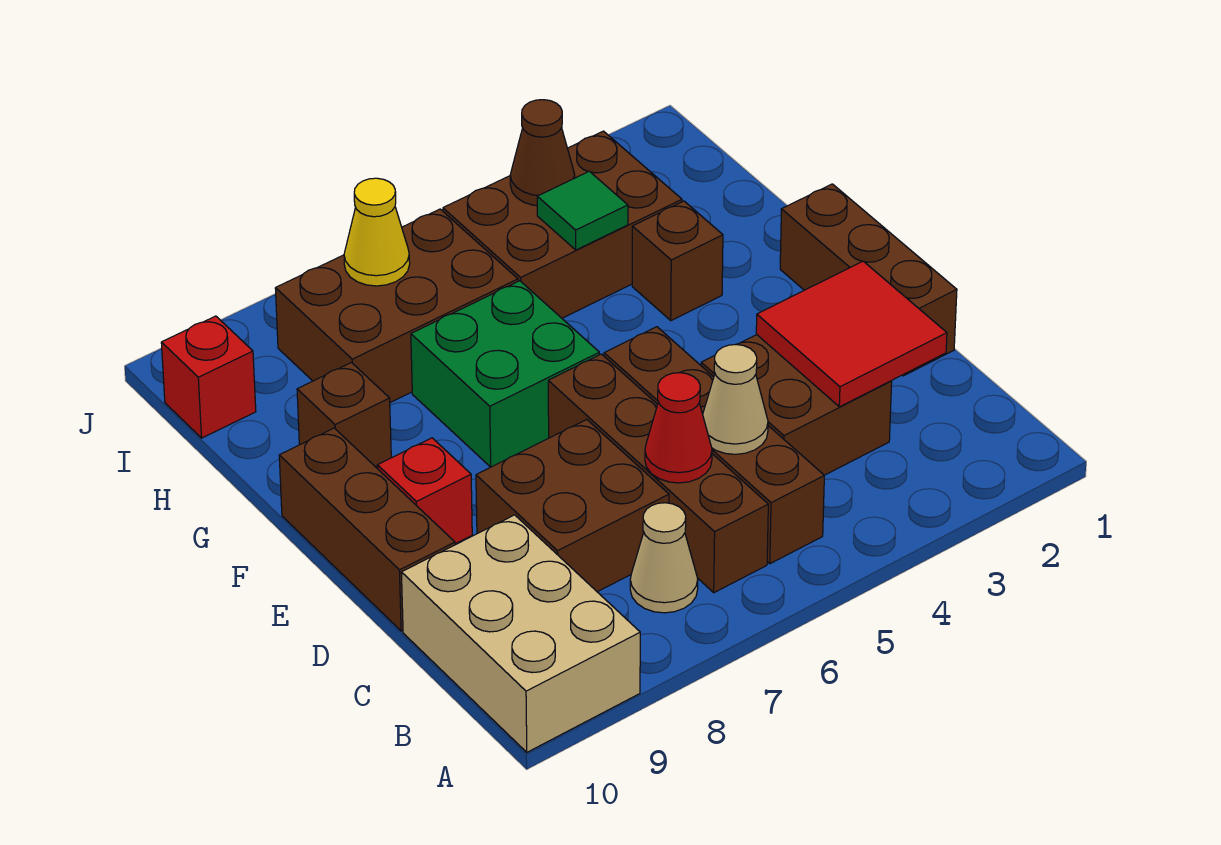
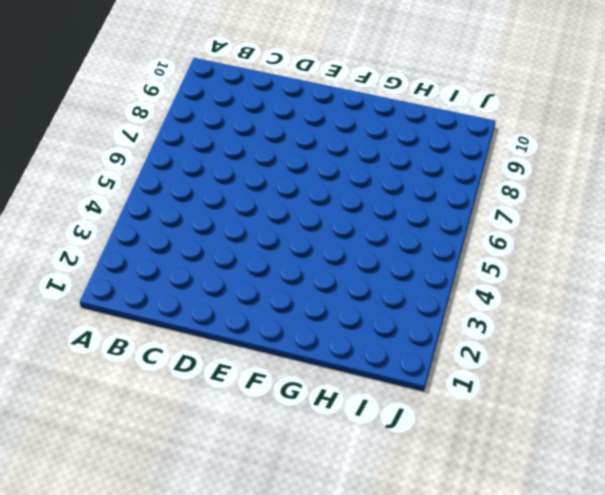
none -> tan 2x3 brick [401,515,640,752]
none -> brown 1x4 brick [604,327,824,564]
none -> brown 1x4 brick [548,354,768,593]

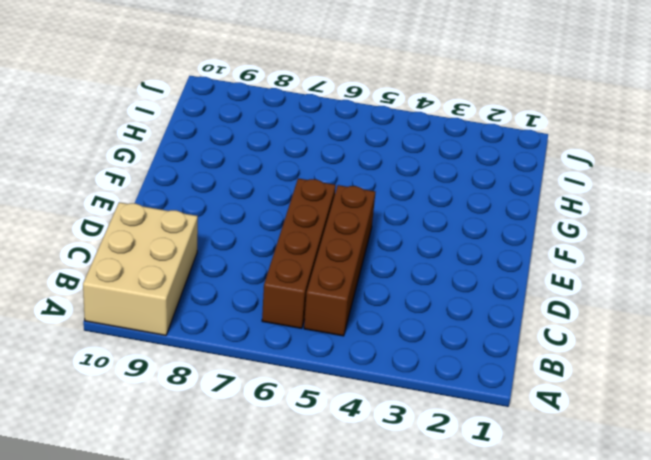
none -> tan 1x1 cone [630,503,698,613]
none -> brown 2x2 brick [701,335,892,475]
none -> brown 2x2 brick [476,420,669,592]

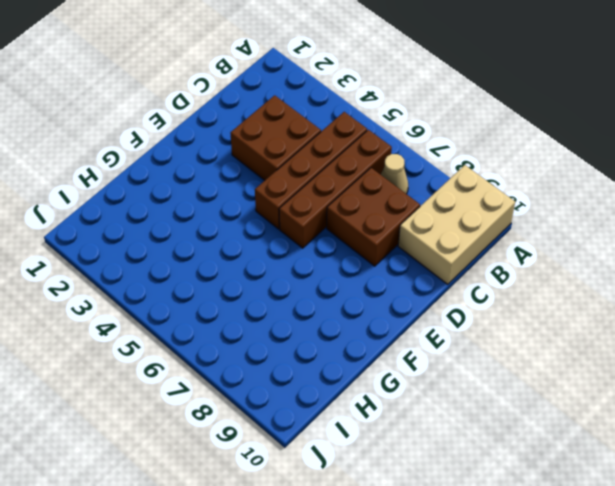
none -> brown 1x3 brick [780,184,957,376]
none -> brown 1x3 brick [279,428,455,631]
none -> red 1x1 brick [377,438,472,544]

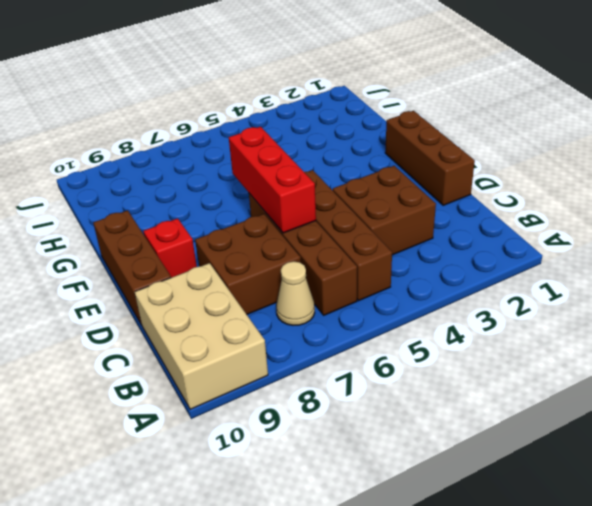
red 1x3 brick [229,127,316,233] -> none
none -> green 2x2 brick [411,281,599,467]
none -> brown 1x1 brick [632,201,723,321]
none -> brown 1x1 brick [297,363,391,467]

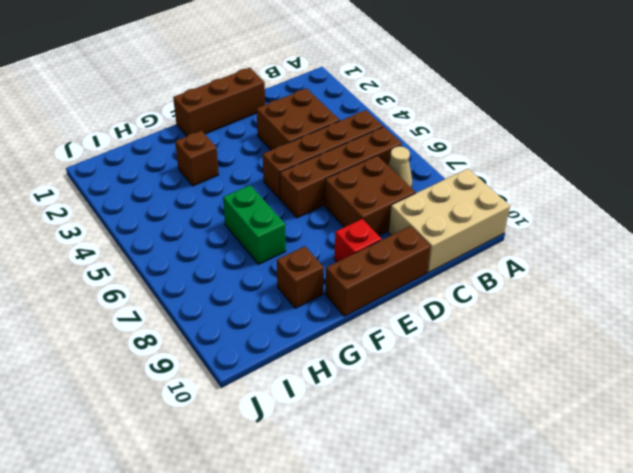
green 1x2 brick [223,185,286,264] -> green 2x2 brick [411,281,599,467]
none -> brown 2x3 brick [443,131,682,318]
none -> brown 2x3 brick [275,209,518,403]
none -> red 1x1 brick [161,316,256,438]

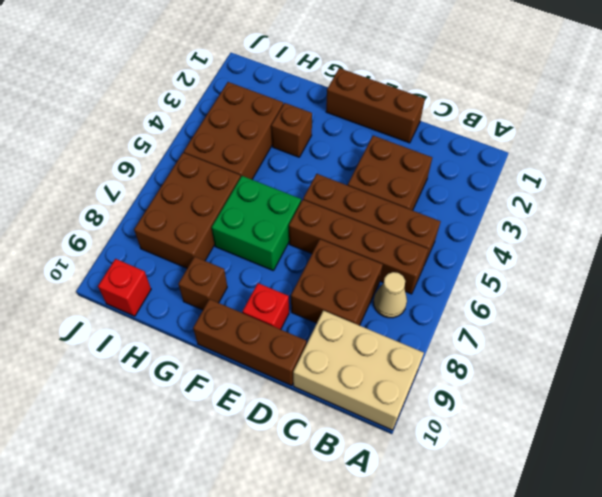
none -> red 2x2 tile [756,261,947,407]
none -> tan 1x1 cone [703,345,768,454]
none -> red 1x1 cone [645,373,712,483]

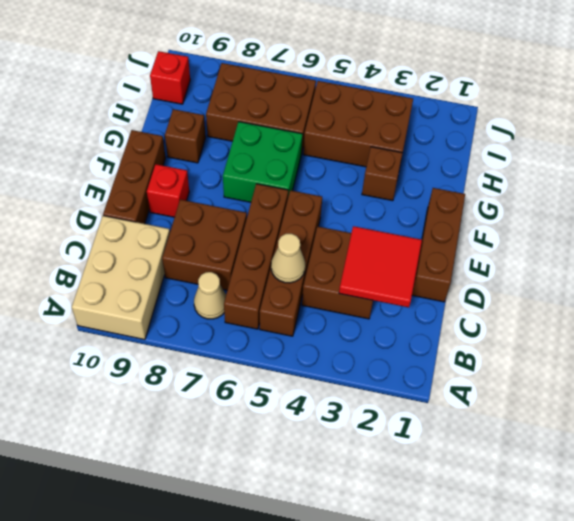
none -> red 1x1 cone [645,373,712,483]
none -> green 1x1 tile [537,171,628,250]
none -> brown 1x1 cone [510,100,575,206]

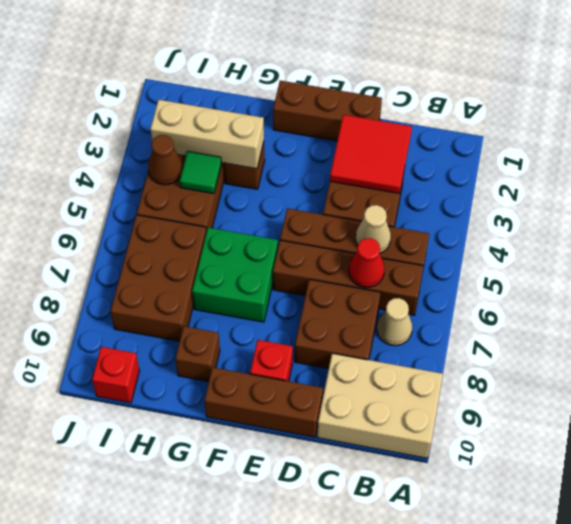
tan 1x3 brick [150,100,264,169] -> none
none -> yellow 1x1 cone [344,178,410,286]

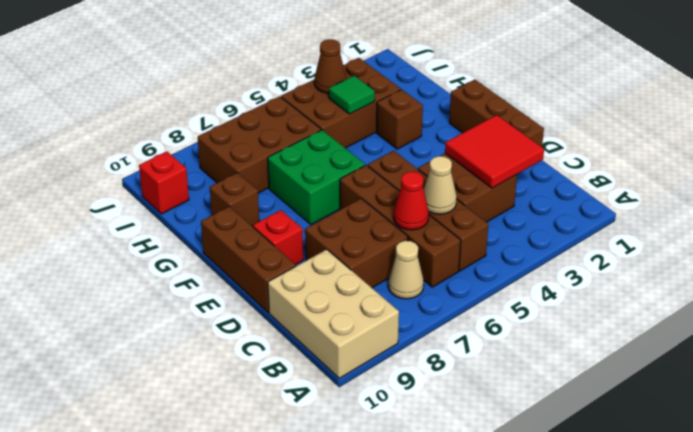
none -> yellow 1x1 cone [344,178,410,286]

